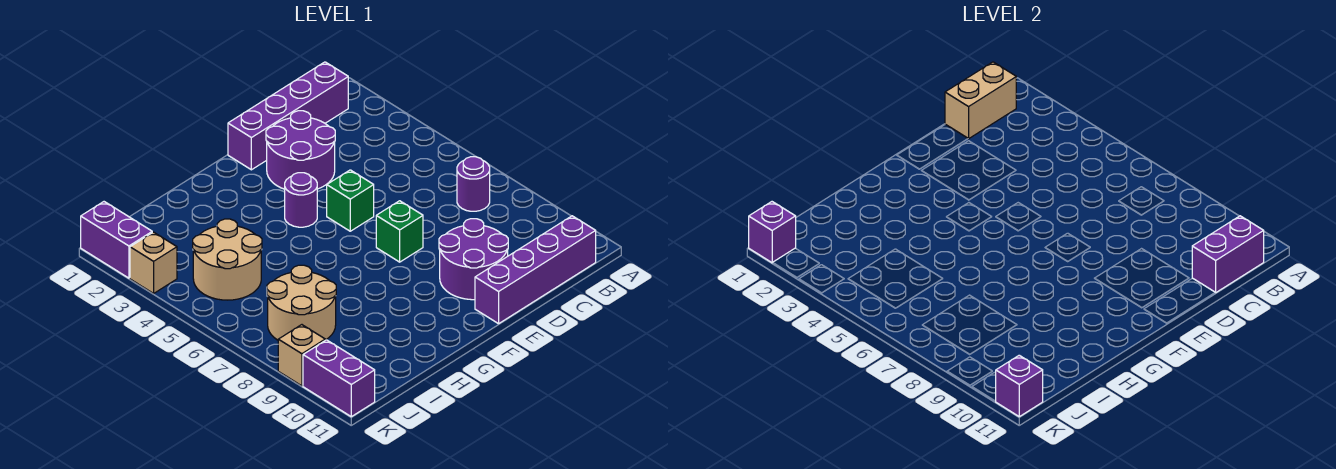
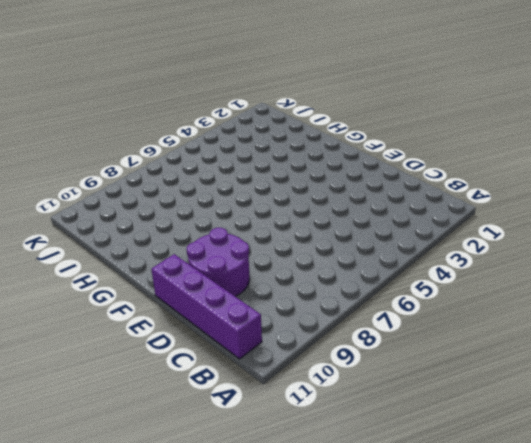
none -> purple 1x4 brick [228,62,348,170]
none -> purple 1x1 round brick [457,157,490,211]
none -> purple 2x2 round brick [266,111,335,189]

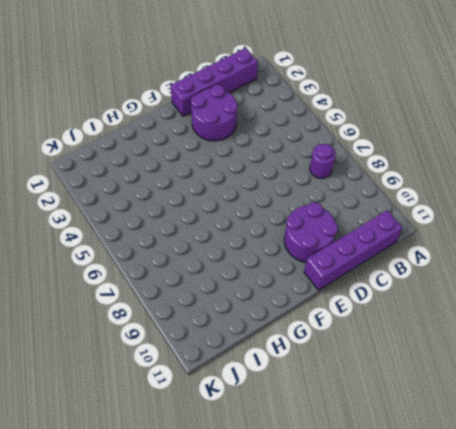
none -> green 1x1 brick [327,170,374,231]
none -> green 1x1 brick [376,201,423,262]
none -> purple 1x1 round brick [285,173,317,227]

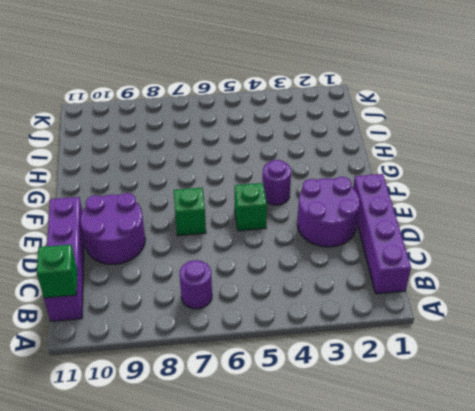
green 1x1 brick [37,245,77,298] -> purple 1x2 brick [1192,216,1264,293]
none -> tan 2x2 round brick [193,219,262,300]
none -> tan 2x2 round brick [267,265,336,340]
none -> purple 1x2 brick [81,202,152,278]

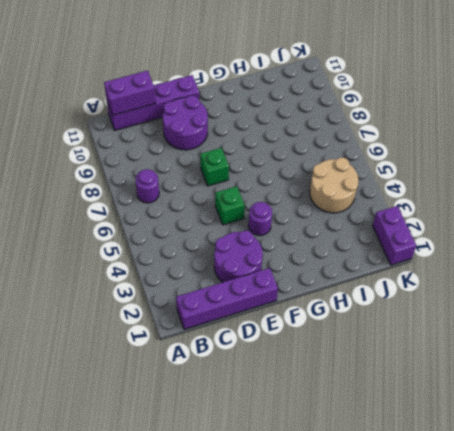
none -> tan 2x2 round brick [267,265,336,340]
none -> tan 1x1 brick [130,232,177,293]
none -> tan 1x1 brick [278,325,325,386]

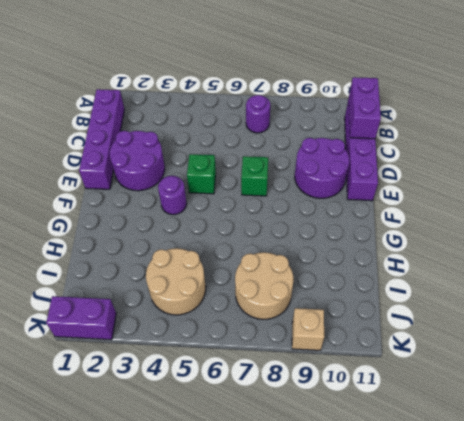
none -> tan 1x1 brick [130,232,177,293]
none -> purple 1x2 brick [303,340,375,417]
none -> tan 1x2 brick [945,62,1016,139]

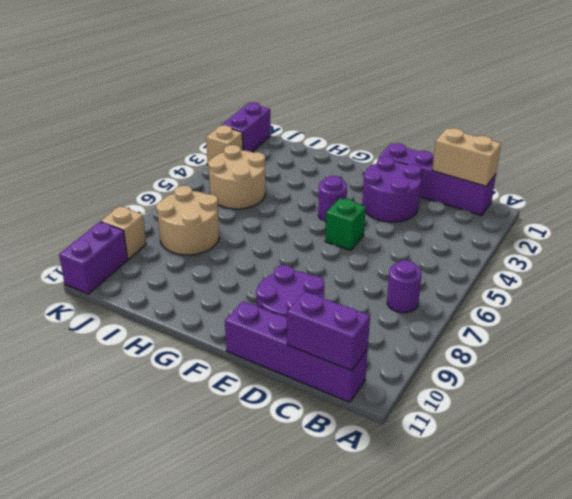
none -> green 1x1 brick [376,201,423,262]
none -> purple 1x1 brick [749,202,796,263]
none -> purple 1x1 brick [995,355,1043,417]

